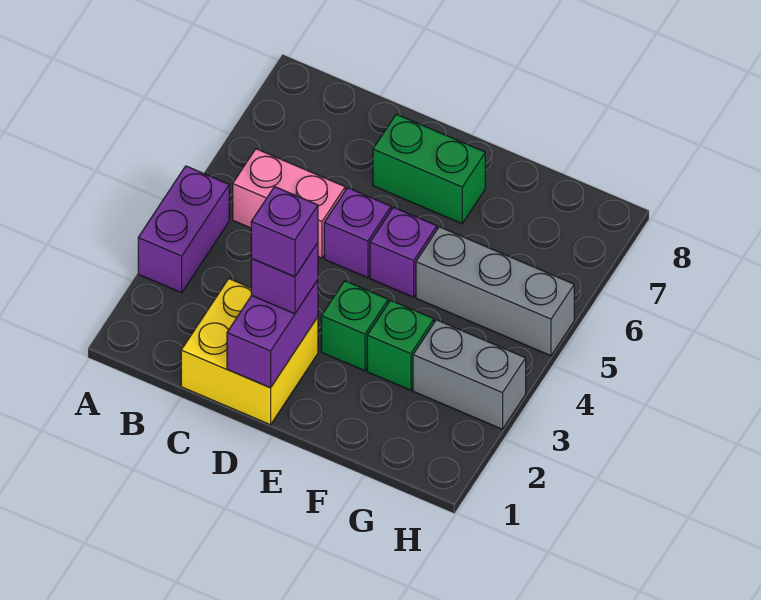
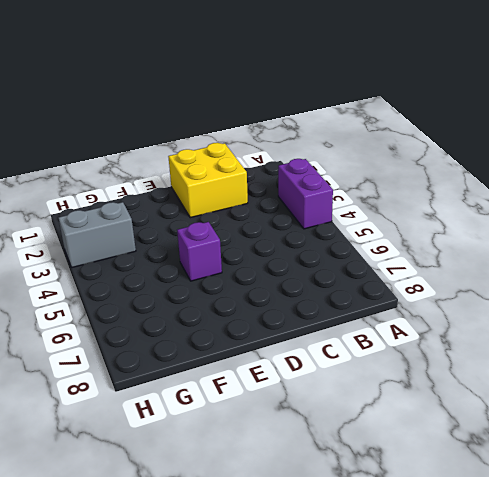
none -> pink 1x2 brick [233,149,345,258]
none -> purple 1x1 brick [324,188,391,278]
none -> green 1x2 brick [373,114,485,224]

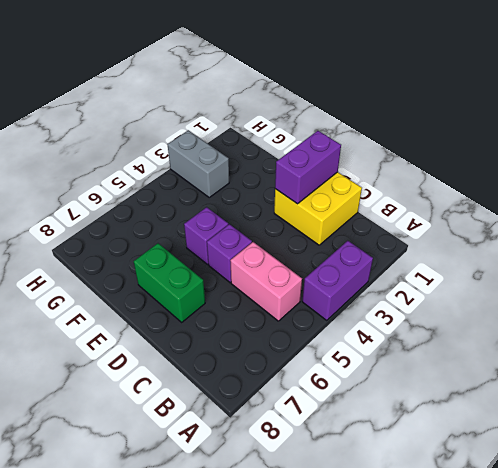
none -> green 1x1 brick [321,281,388,371]
none -> green 1x1 brick [367,300,434,390]
none -> grey 1x3 brick [416,227,574,356]

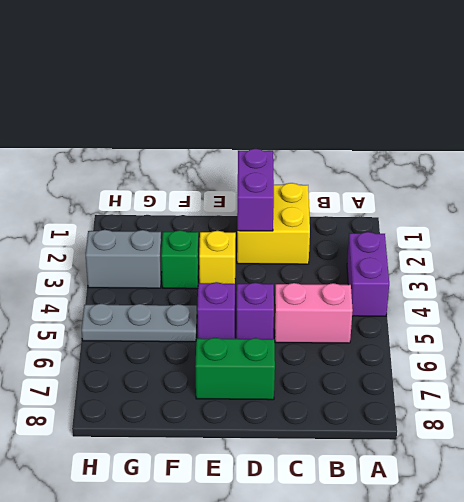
yellow 1x1 brick [199,231,236,284] -> green 1x1 brick [321,281,388,371]
grey 1x3 plate [82,304,197,342] -> grey 1x3 brick [416,227,574,356]
none -> purple 1x1 brick [251,243,318,314]
none -> purple 1x1 brick [251,187,318,277]

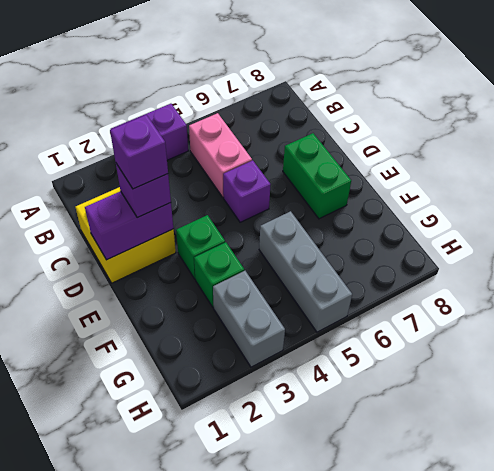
none -> purple 1x1 brick [370,207,437,297]

